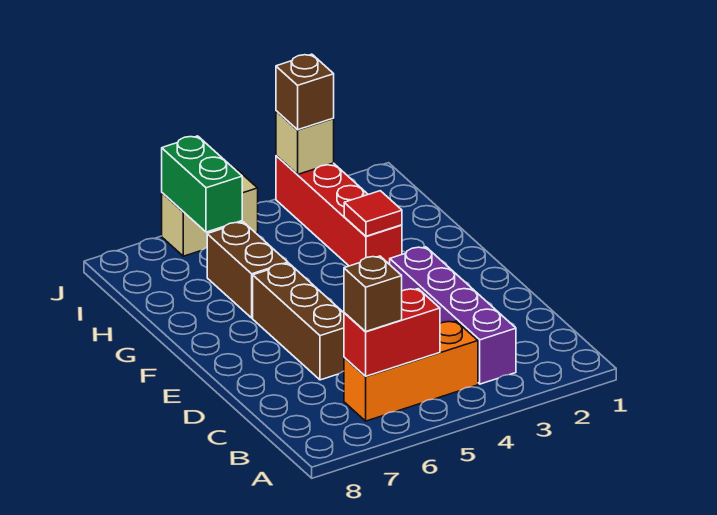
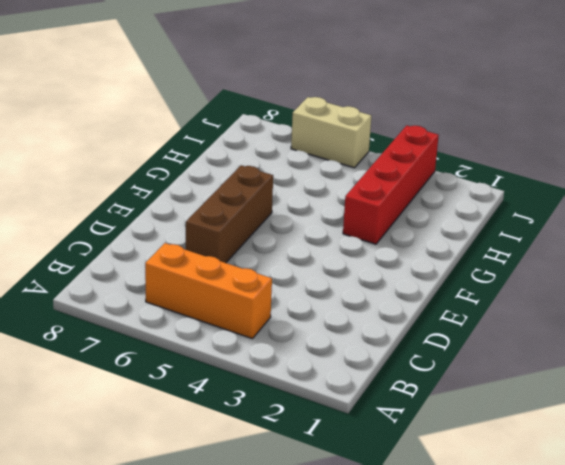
none -> purple 1x4 brick [390,247,516,384]
none -> brown 1x2 brick [207,222,288,318]
none -> red 1x2 brick [344,289,440,376]

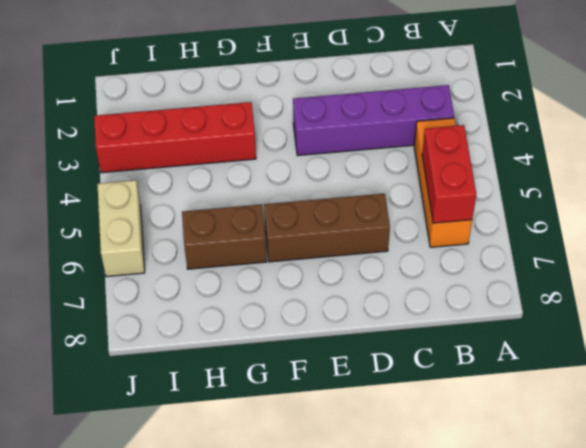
none -> red 1x1 tile [344,191,402,236]
none -> green 1x2 brick [162,136,242,232]
none -> tan 1x1 brick [276,111,334,175]

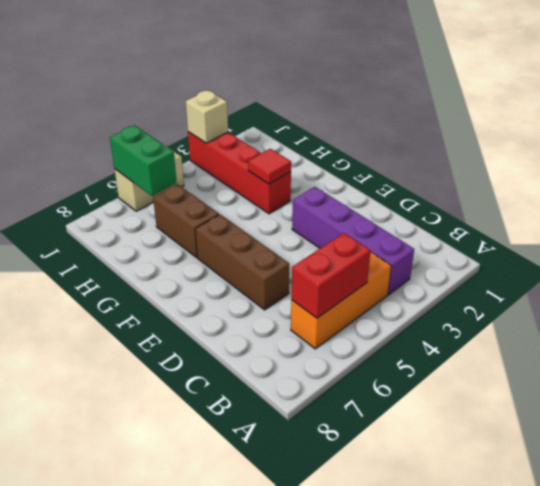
none -> brown 1x1 brick [344,256,402,332]
none -> brown 1x1 brick [276,54,334,130]

